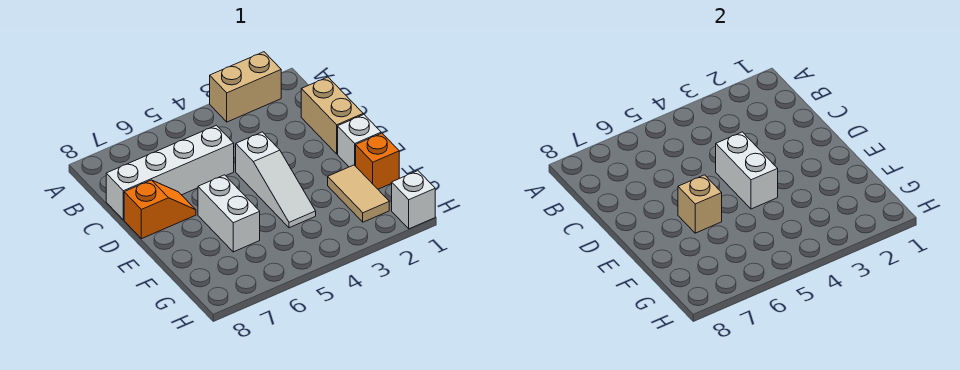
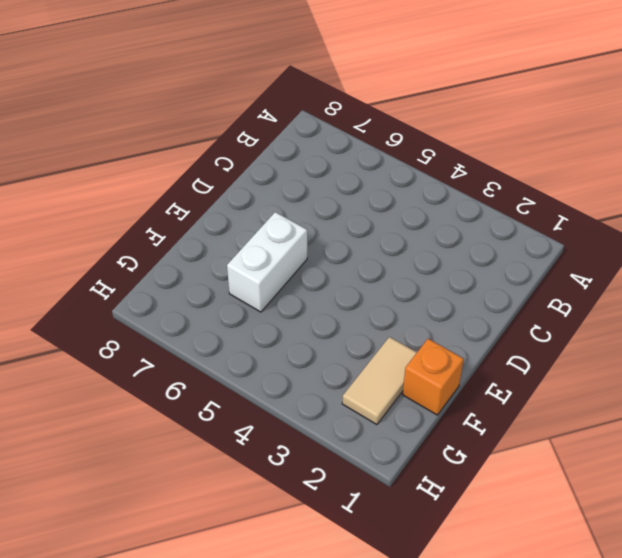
none -> tan 1x2 brick [210,52,281,122]
none -> tan 1x2 brick [301,77,363,154]
none -> white 1x4 brick [106,125,234,220]

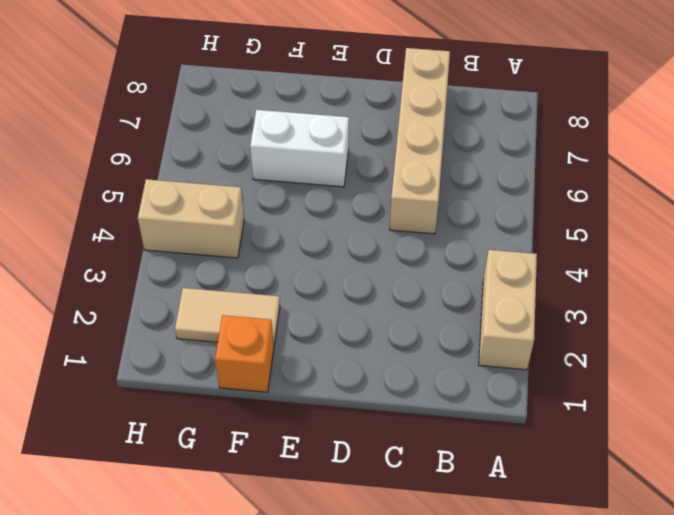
tan 1x4 brick [390,48,450,234] -> white 1x4 brick [106,125,234,220]
tan 1x2 brick [138,179,244,258] -> tan 1x2 brick moved to [301,77,363,154]
none -> white 1x3 slope [236,132,316,228]
none -> orange 1x2 slope [124,180,196,239]
none -> white 1x1 brick [338,114,381,167]

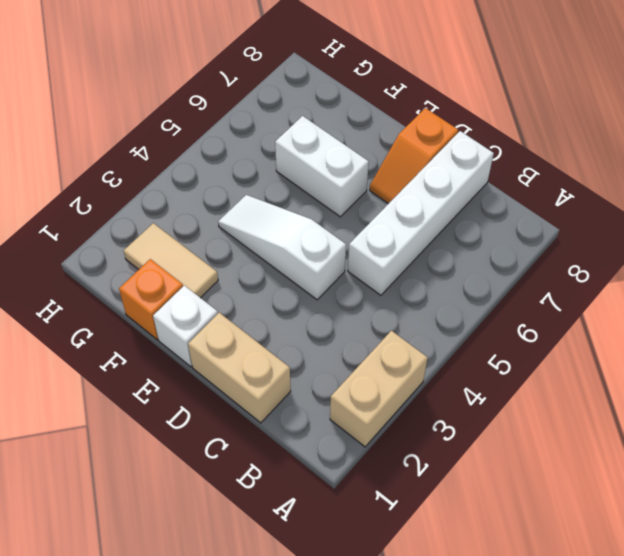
none -> white 1x1 brick [392,171,435,229]
none -> white 1x2 brick [716,132,778,209]
none -> tan 1x1 brick [678,175,722,233]

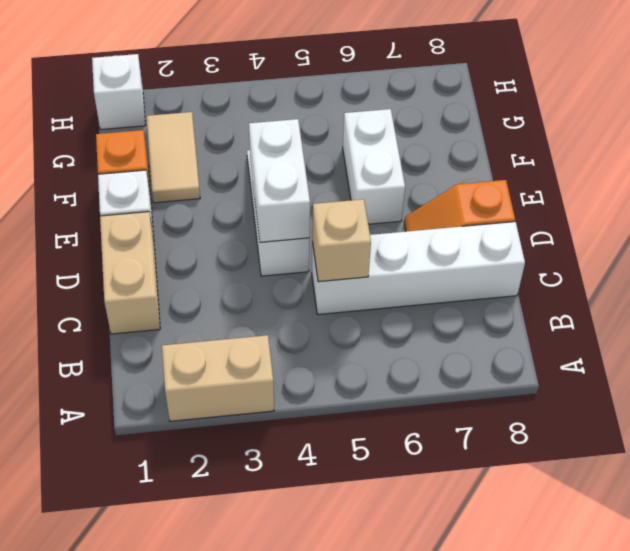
tan 1x1 brick [312,199,371,282] -> tan 1x1 brick moved to [678,175,722,233]

